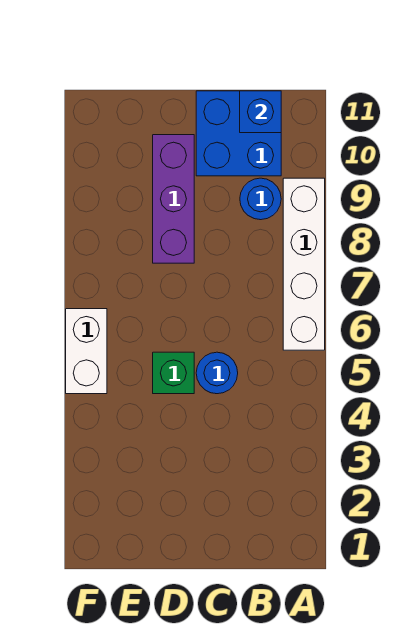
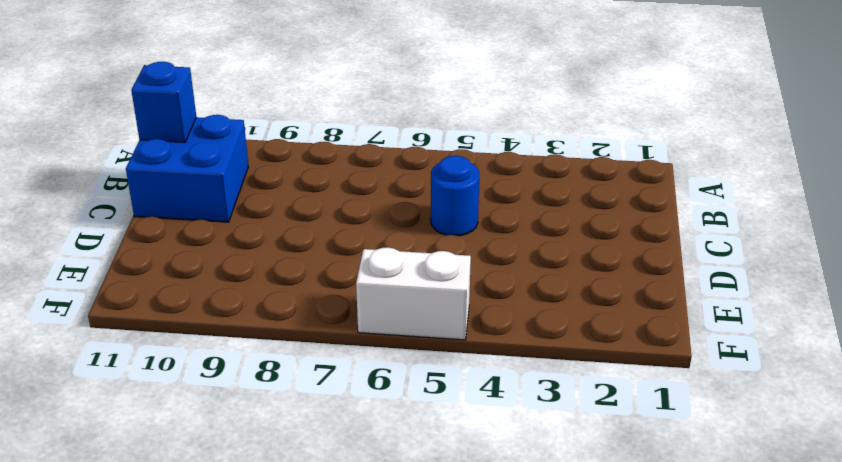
none -> white 1x4 brick [283,178,325,350]
none -> blue 1x1 round brick [240,178,281,220]

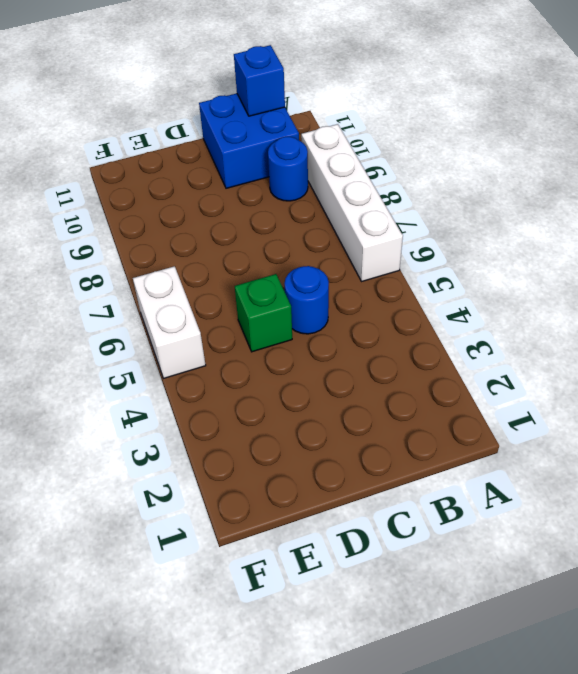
none -> purple 1x3 brick [153,135,194,263]

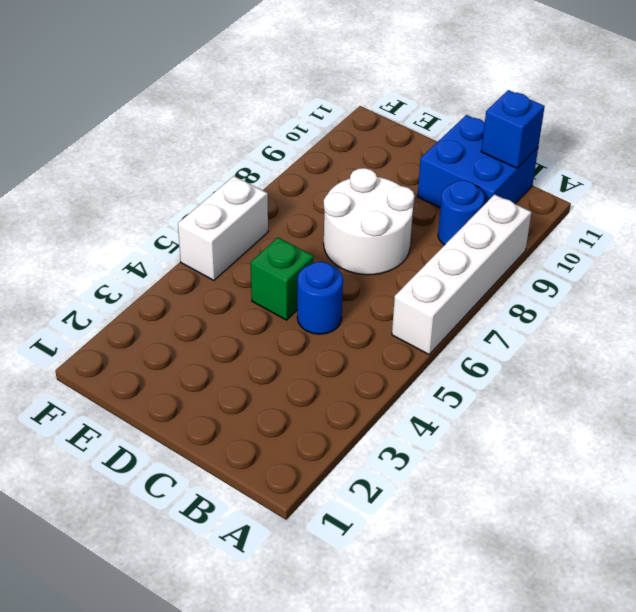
white 2x2 round brick [324,168,415,275] -> purple 1x3 brick [153,135,194,263]

